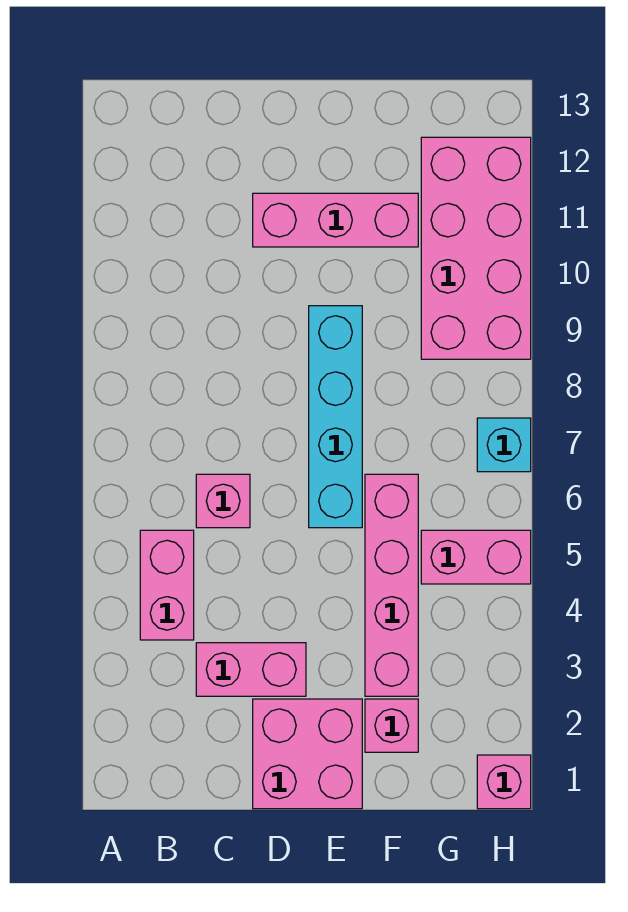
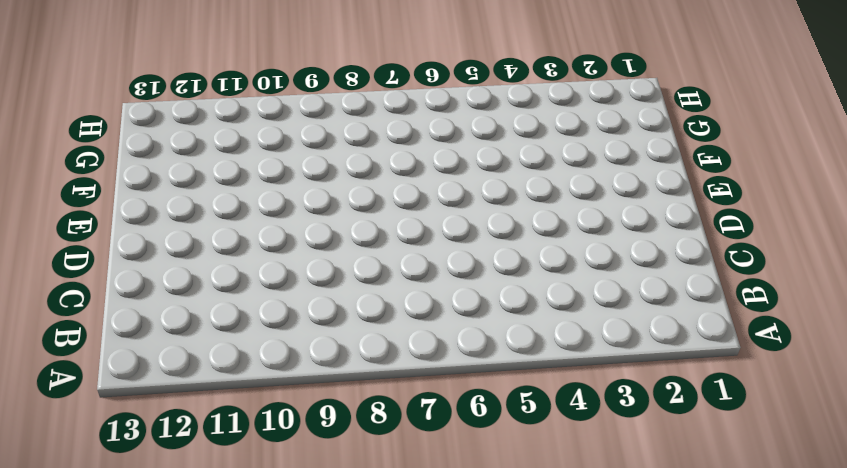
none -> pink 1x2 brick [140,530,194,640]
none -> pink 1x2 brick [196,643,306,696]
none -> pink 1x1 brick [196,474,250,528]

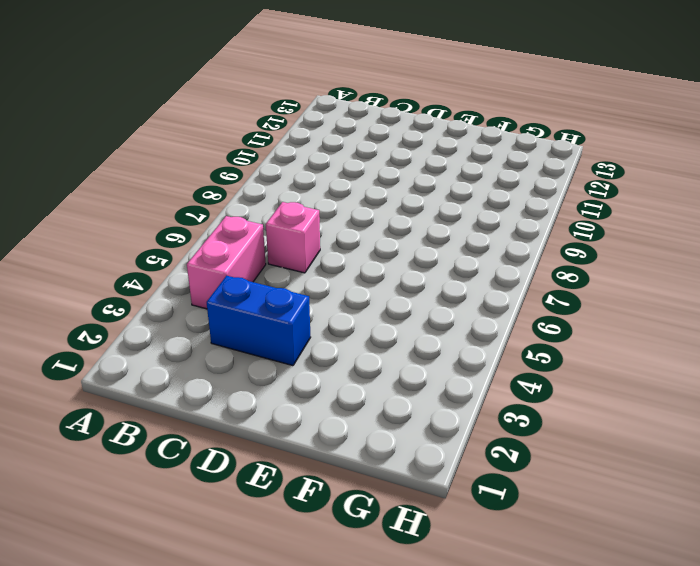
blue 1x2 brick [207,276,311,366] -> pink 1x2 brick [196,643,306,696]
none -> pink 2x2 brick [253,699,362,809]
none -> pink 1x3 brick [253,193,418,247]
none -> cyan 1x4 brick [309,306,362,528]

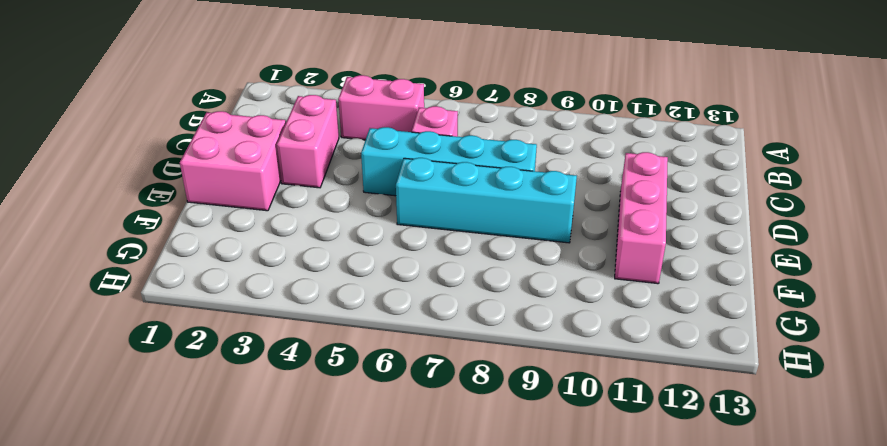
cyan 1x4 brick [361,127,537,196] -> none
none -> pink 1x1 brick [365,699,418,752]
none -> pink 1x4 brick [365,474,418,696]
none -> pink 1x2 brick [421,530,531,584]

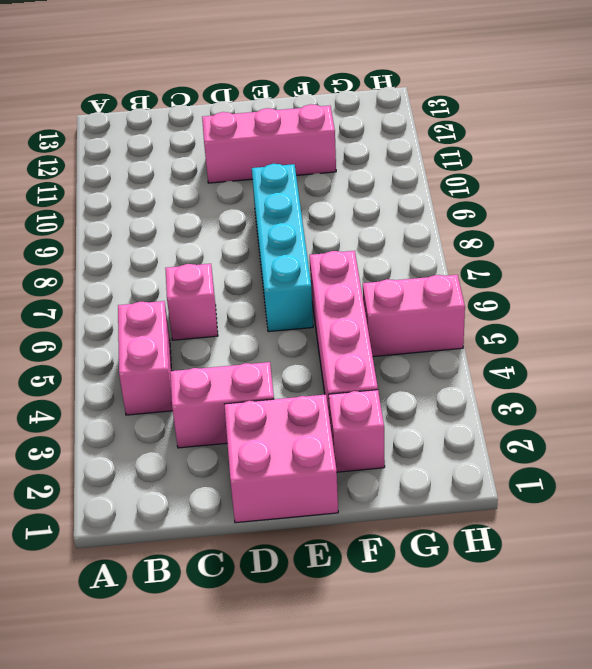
none -> pink 2x4 brick [421,137,531,359]
none -> pink 1x1 brick [477,755,531,809]
none -> cyan 1x1 brick [477,418,531,472]

